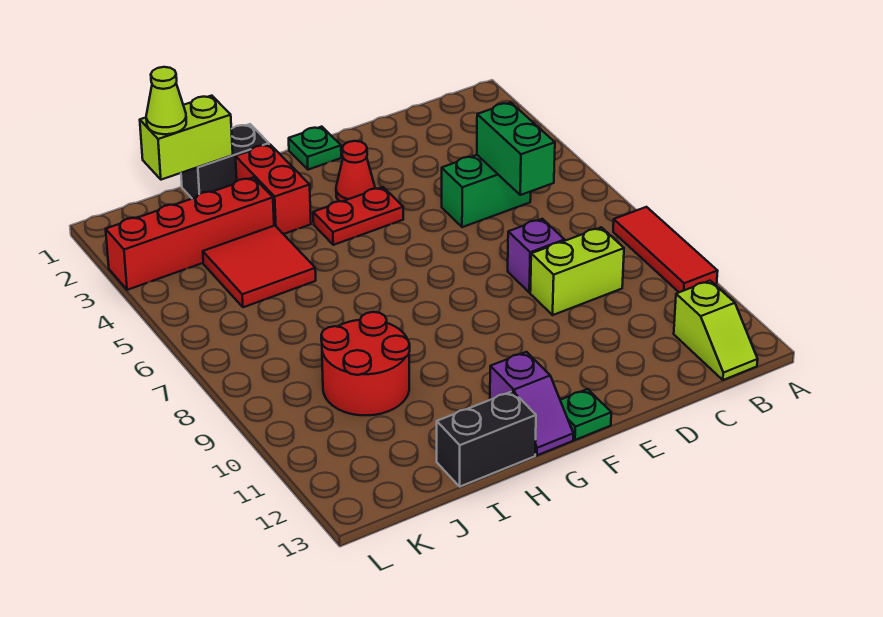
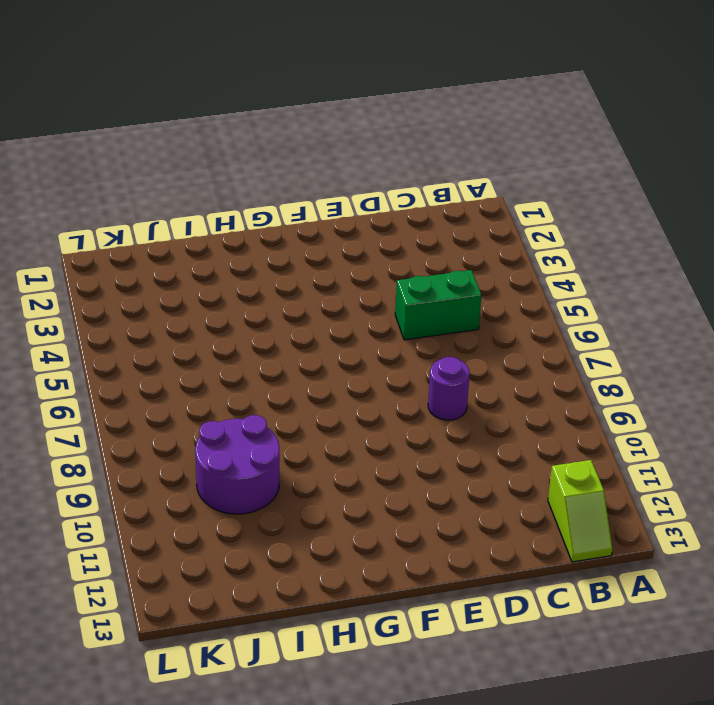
purple 1x1 round brick [428,357,470,420] -> purple 1x1 brick [508,219,565,293]
purple 2x2 round brick [195,415,279,514] -> red 2x2 round brick [321,312,410,415]
none -> red 1x3 tile [613,207,718,292]
none -> lime 1x2 brick [530,227,624,315]
none -> green 1x1 plate [289,127,341,170]

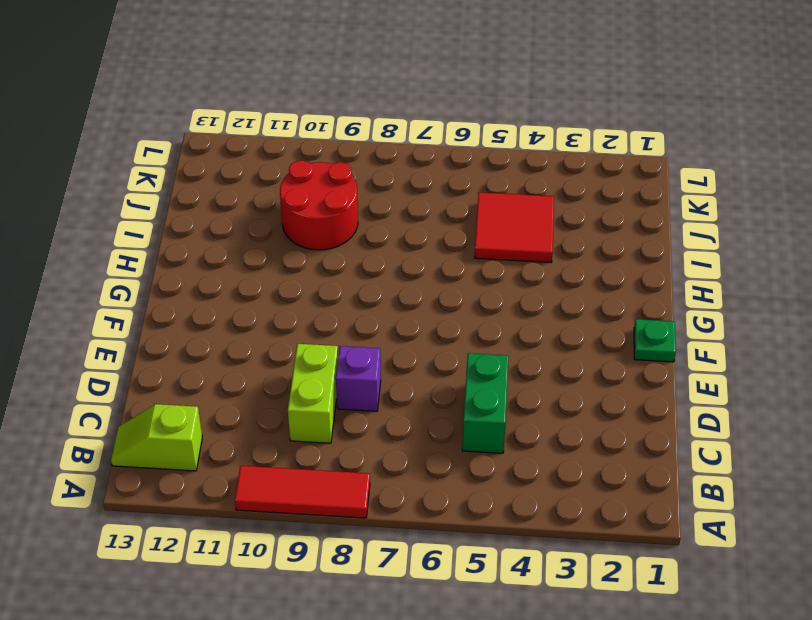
none -> red 1x1 cone [336,141,375,202]
none -> red 1x2 plate [313,187,403,245]
none -> green 1x1 plate [560,389,611,440]

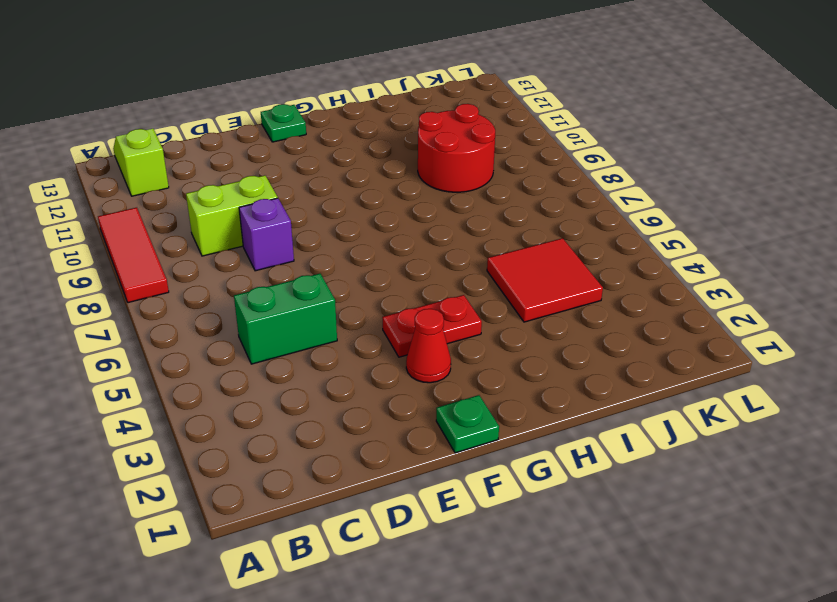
none -> purple 1x2 slope [490,352,573,455]
none -> black 1x2 brick [181,124,269,199]
none -> red 1x2 brick [235,144,311,234]

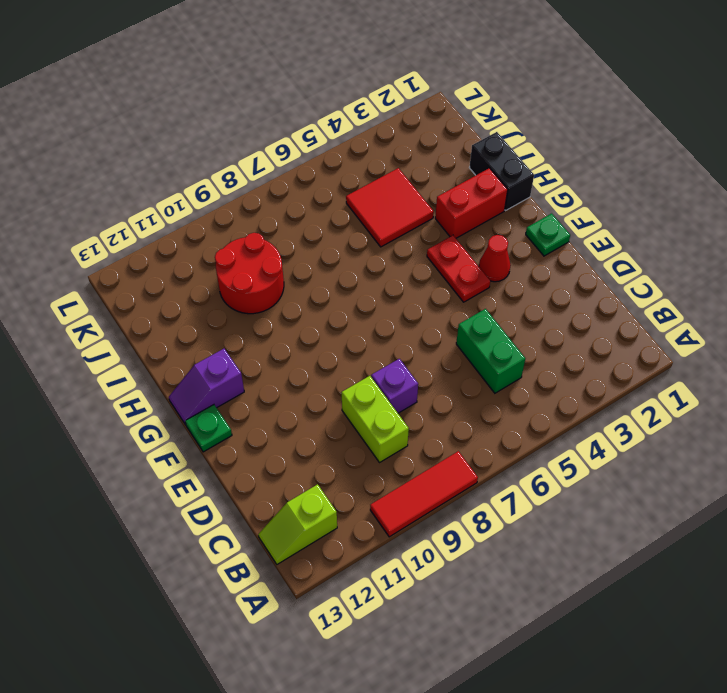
none -> black 1x2 brick [437,391,536,487]
none -> red 1x4 brick [106,177,274,290]
none -> green 1x2 brick [477,102,555,195]

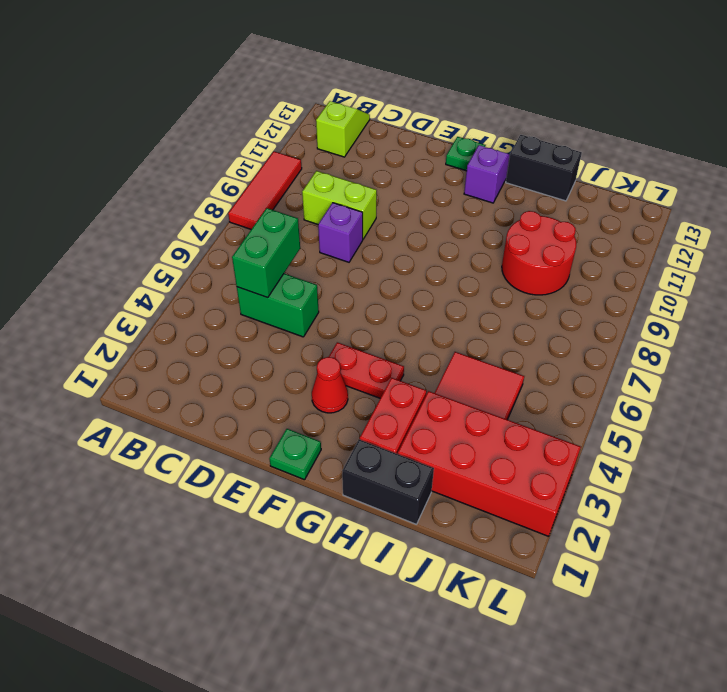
red 2x4 brick [398,391,581,536] -> red 1x4 brick [106,177,274,290]
none -> lime 1x2 brick [140,96,233,180]
none -> lime 1x1 cone [146,67,186,134]

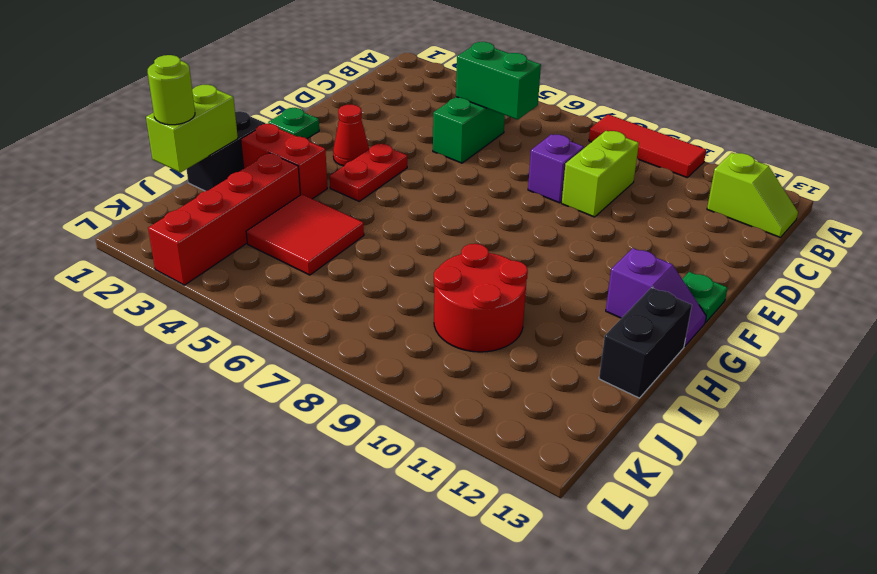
lime 1x1 round brick [148,55,195,125] -> lime 1x1 cone [146,67,186,134]

